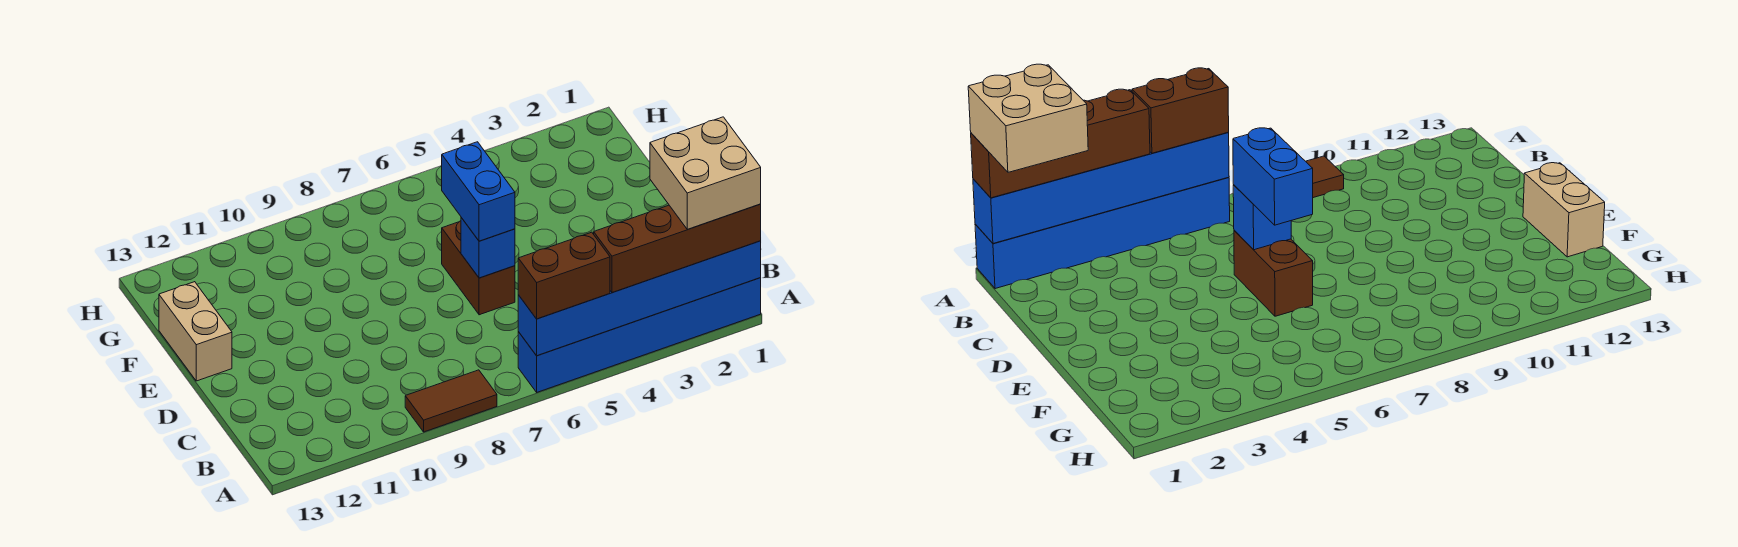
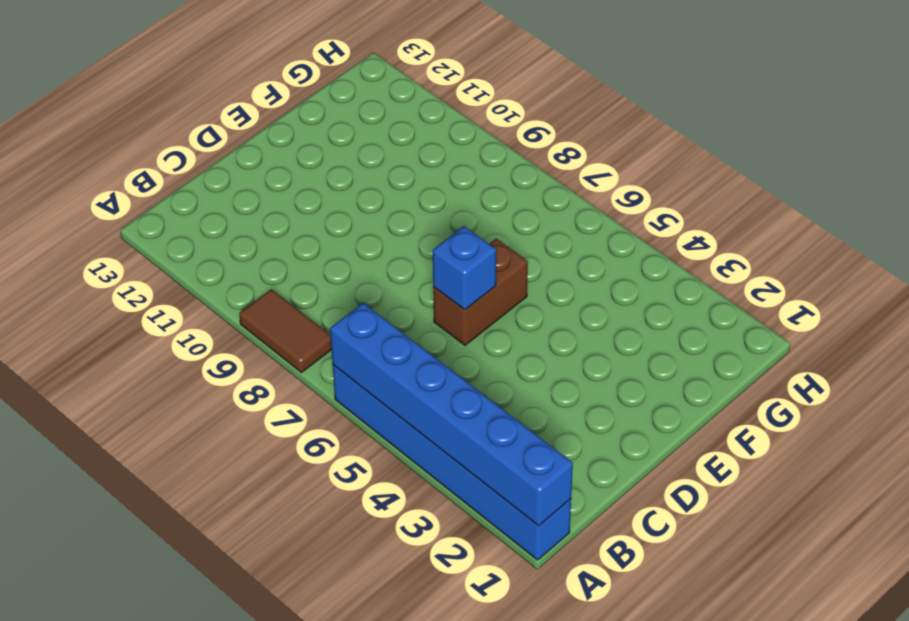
none -> tan 1x2 brick [159,282,232,381]
none -> brown 1x4 brick [594,204,761,292]

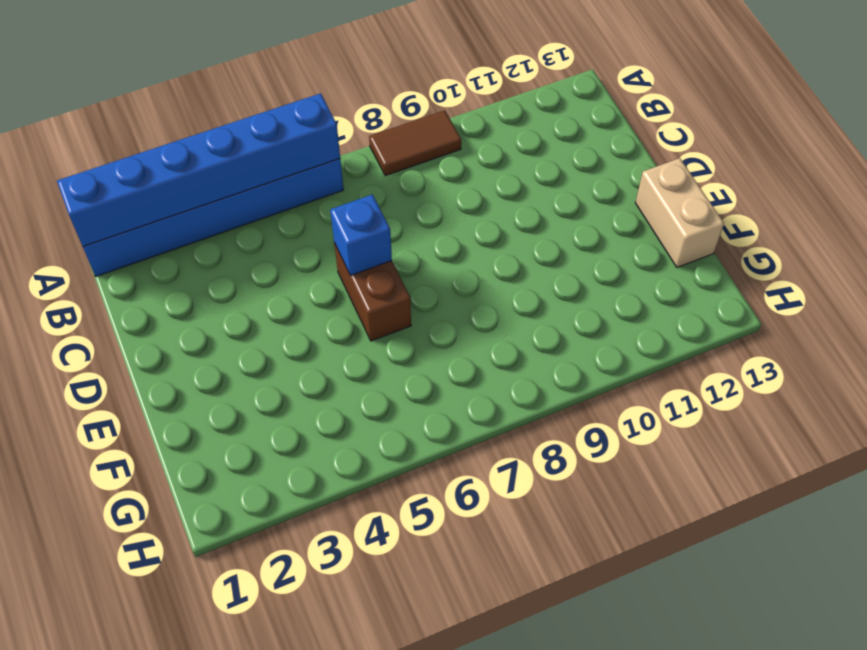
none -> brown 1x4 brick [594,204,761,292]
none -> brown 1x2 brick [518,232,610,319]

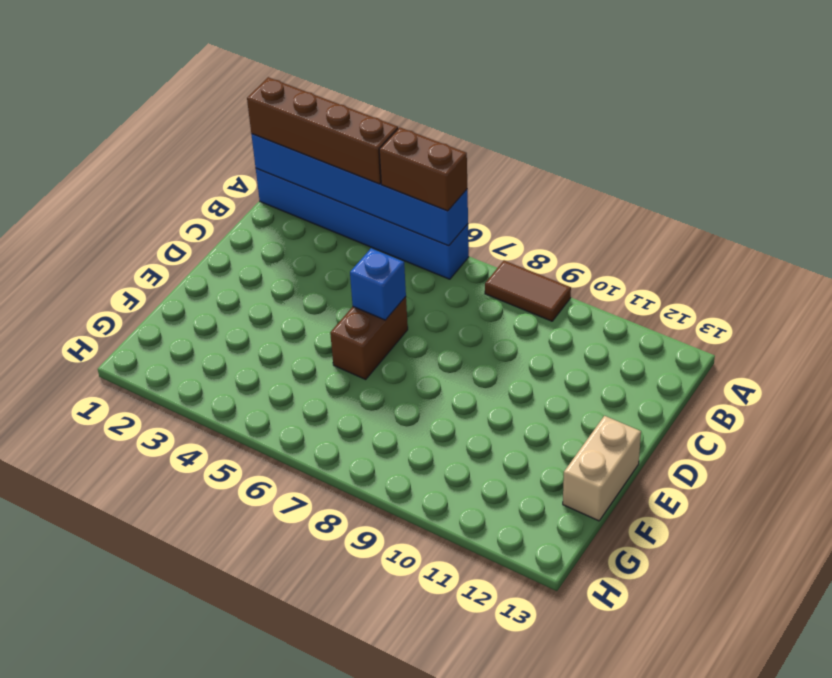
none -> blue 1x2 brick [442,142,515,241]
none -> tan 2x2 brick [650,117,761,229]

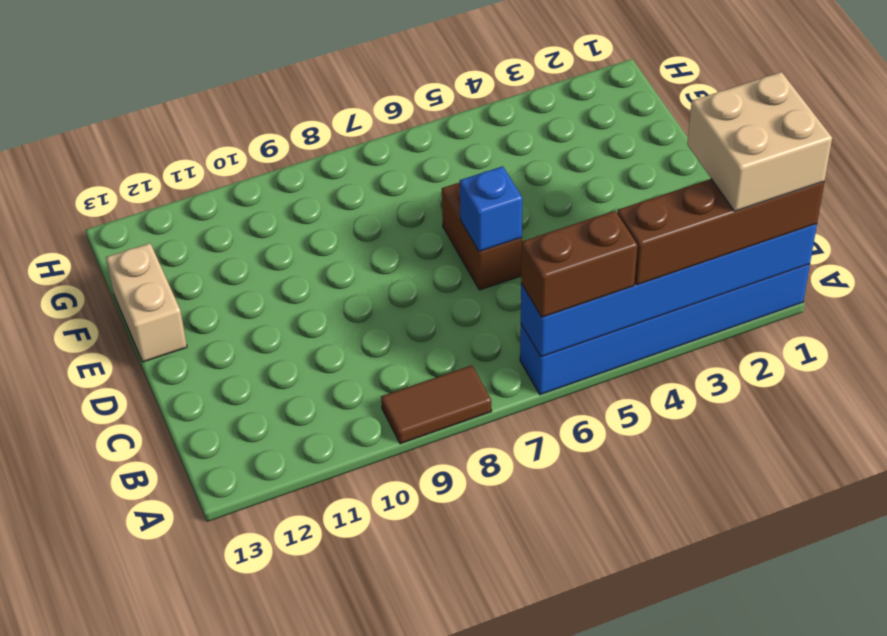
none -> blue 1x2 brick [442,142,515,241]

